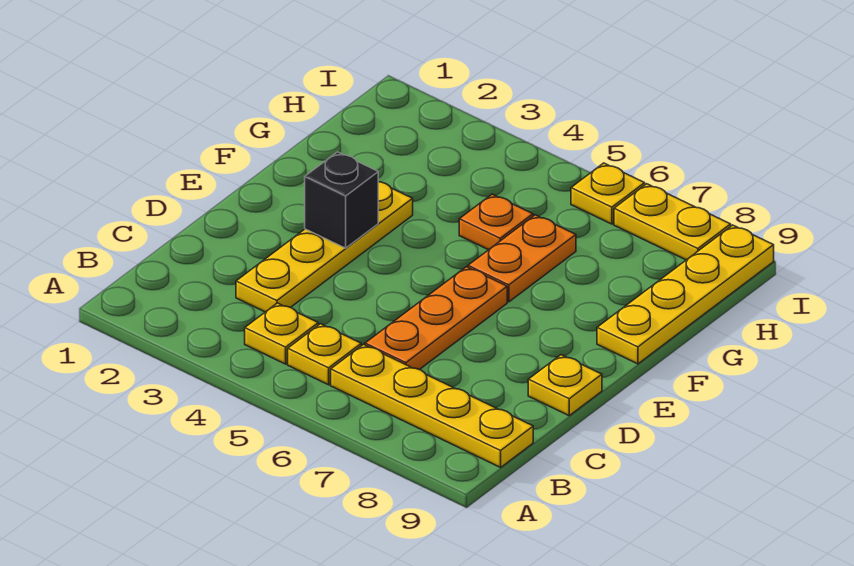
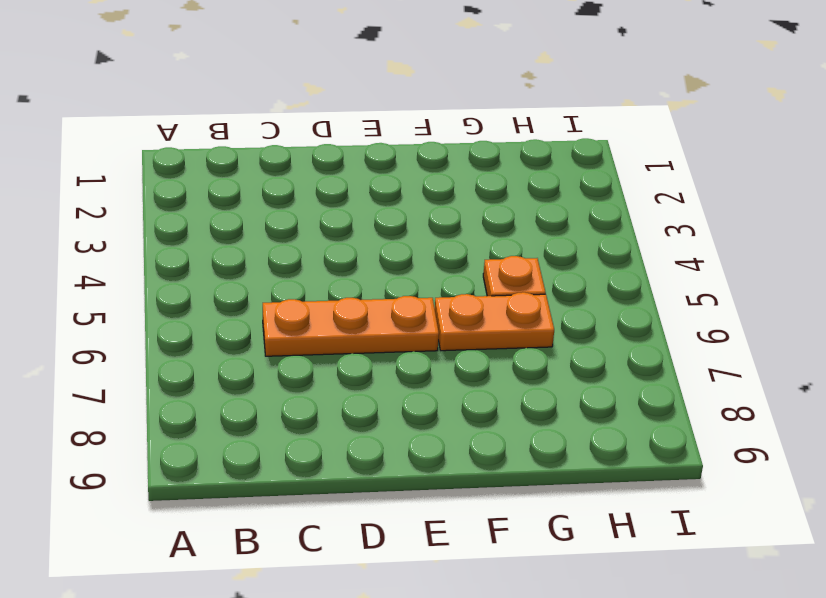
none -> yellow 1x1 plate [245,303,318,364]
none -> yellow 1x1 plate [288,324,361,385]
none -> yellow 1x4 plate [331,344,533,467]

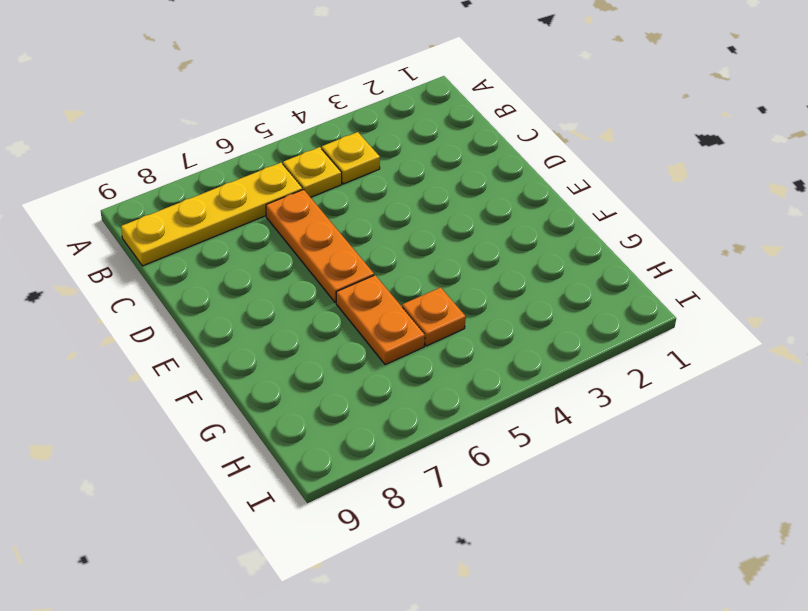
none -> yellow 1x4 plate [236,182,413,312]
none -> yellow 1x1 plate [528,355,602,416]
none -> yellow 1x4 plate [597,225,774,364]

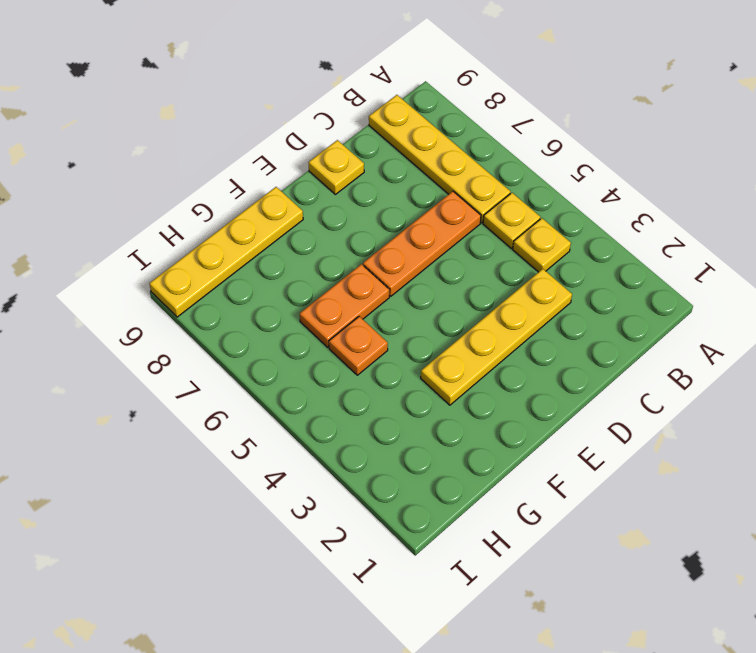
none -> yellow 1x1 plate [571,163,645,224]
none -> yellow 1x2 plate [614,184,731,260]
none -> black 1x1 brick [305,152,378,248]

